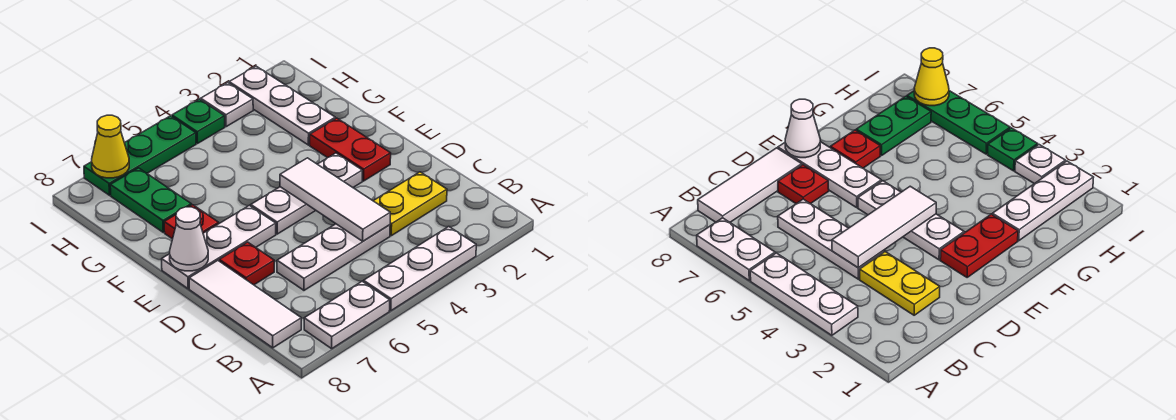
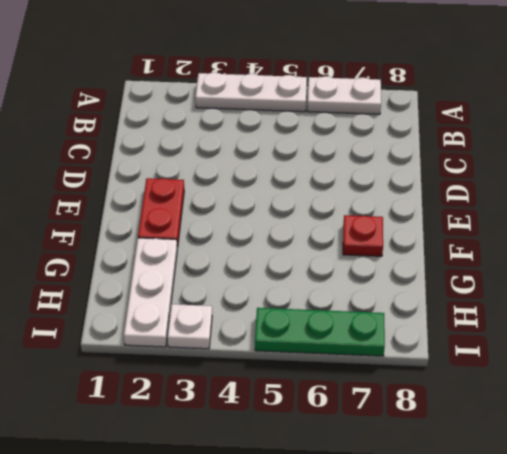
none -> white 1x3 tile [189,261,301,348]
none -> yellow 1x2 plate [374,172,447,236]
none -> white 1x3 plate [277,224,390,290]

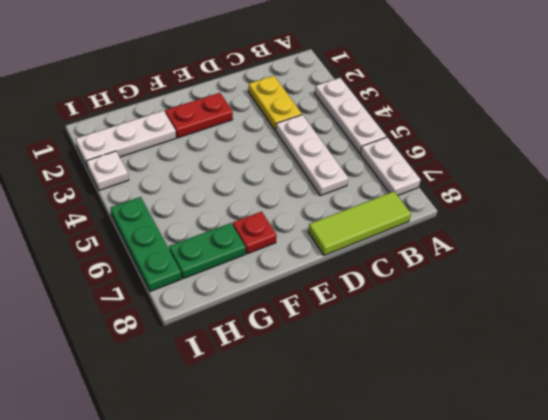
lime 1x3 tile [308,191,411,255] -> white 1x3 tile [189,261,301,348]
none -> red 1x1 plate [219,242,274,285]
none -> white 1x3 plate [251,153,362,234]
none -> white 1x3 plate [162,205,276,289]

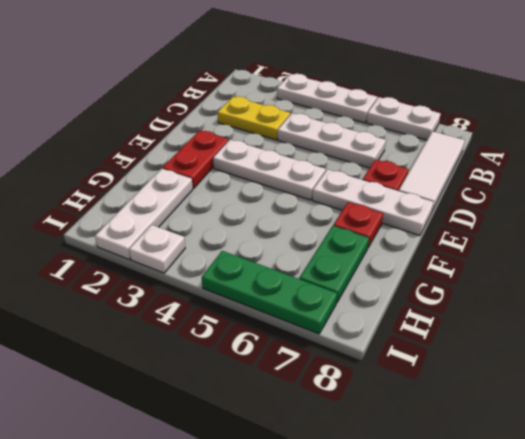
none -> green 1x1 plate [172,99,225,143]
none -> white 1x3 tile [280,158,390,241]
none -> white 1x1 cone [170,207,208,271]

